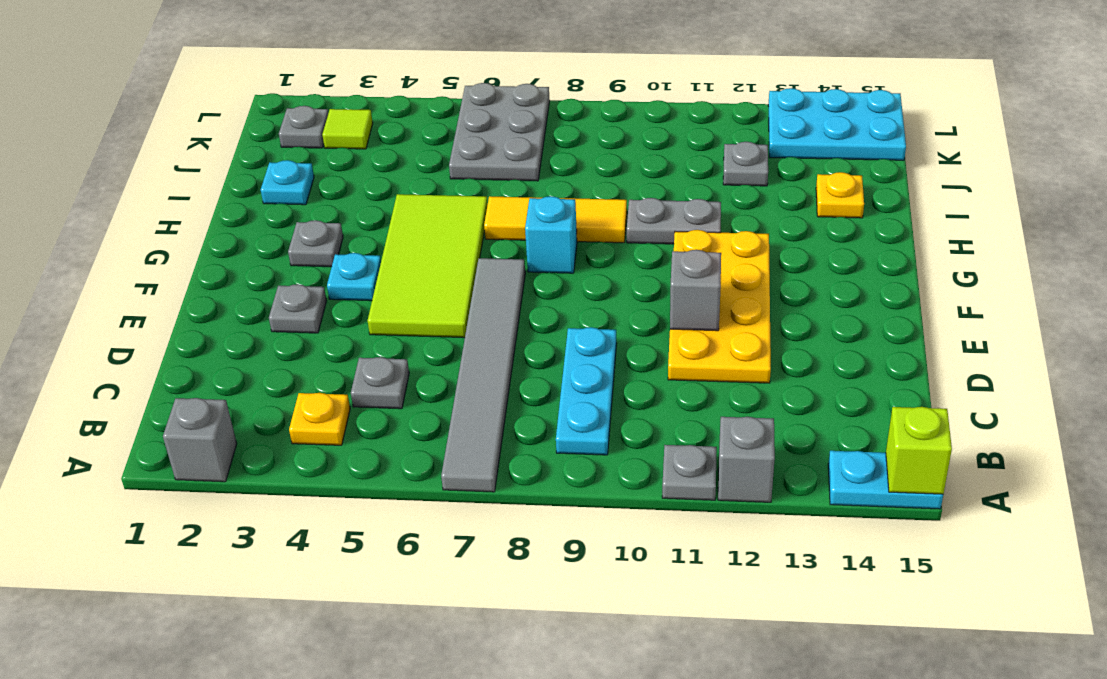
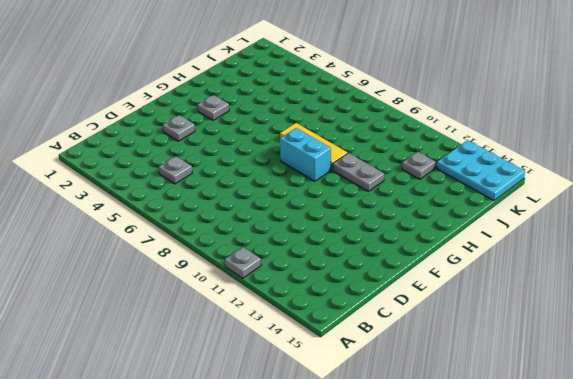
cyan 1x2 brick [280,128,331,181] -> cyan 1x1 brick [525,196,577,273]
none -> grey 1x1 brick [163,398,237,482]
none -> grey 1x6 tile [441,258,525,492]
none -> grey 1x1 brick [718,417,775,502]

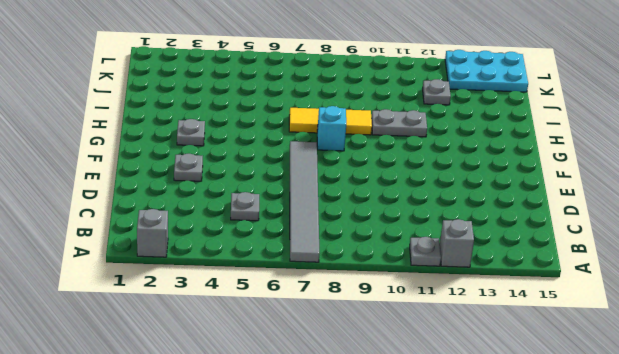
none -> cyan 1x2 plate [828,451,943,509]
none -> yellow 1x1 plate [289,393,350,445]
none -> cyan 1x3 plate [556,327,617,455]

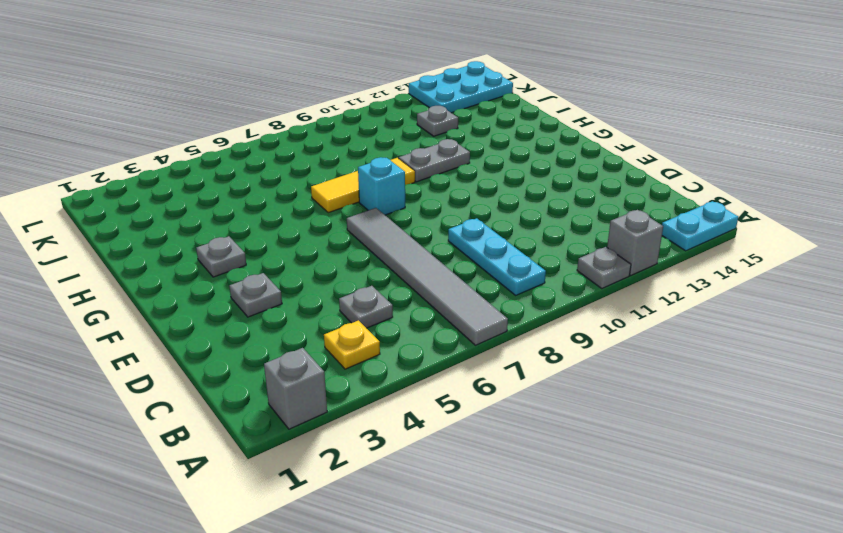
none -> yellow 2x4 plate [668,230,771,383]
none -> lime 2x4 tile [368,194,488,338]
none -> cyan 1x1 plate [327,253,381,301]

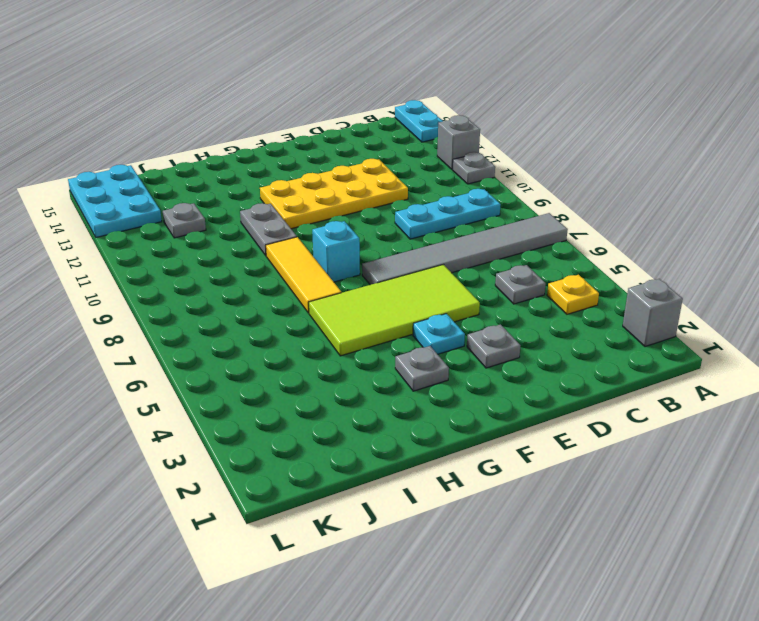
none -> cyan 1x1 plate [261,160,314,205]
none -> yellow 1x1 plate [816,172,864,218]
none -> grey 2x3 plate [449,83,550,181]

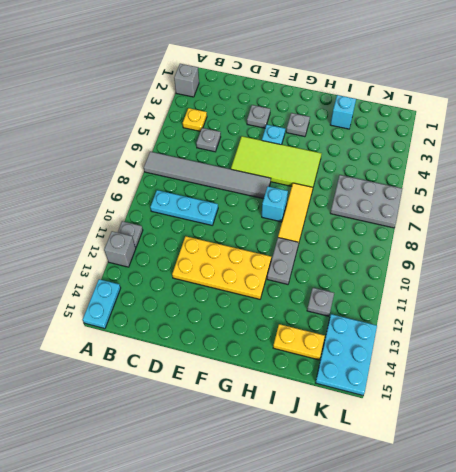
cyan 1x1 brick [330,95,356,129] -> cyan 1x1 plate [261,160,314,205]
yellow 1x2 plate [273,324,325,360] -> yellow 1x1 plate [816,172,864,218]
none -> grey 1x1 plate [279,106,328,148]
none -> lime 1x1 tile [322,109,373,149]
none -> lime 1x1 brick [886,407,952,494]

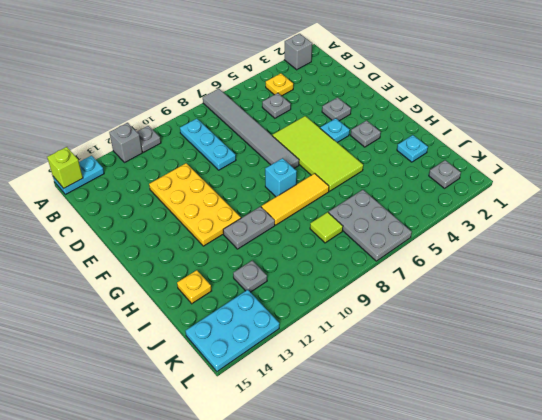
lime 1x1 tile [310,212,343,243] -> lime 1x1 tile moved to [322,109,373,149]
none -> grey 1x1 brick [670,250,721,331]

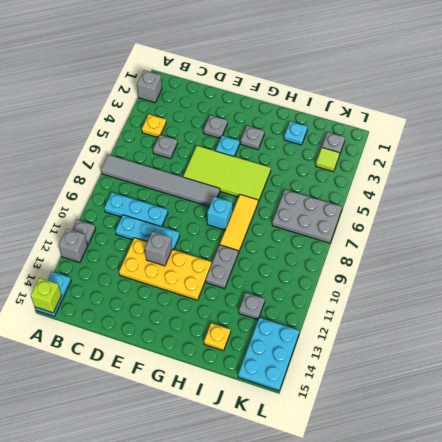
cyan 1x3 plate [116,215,180,250] -> none

